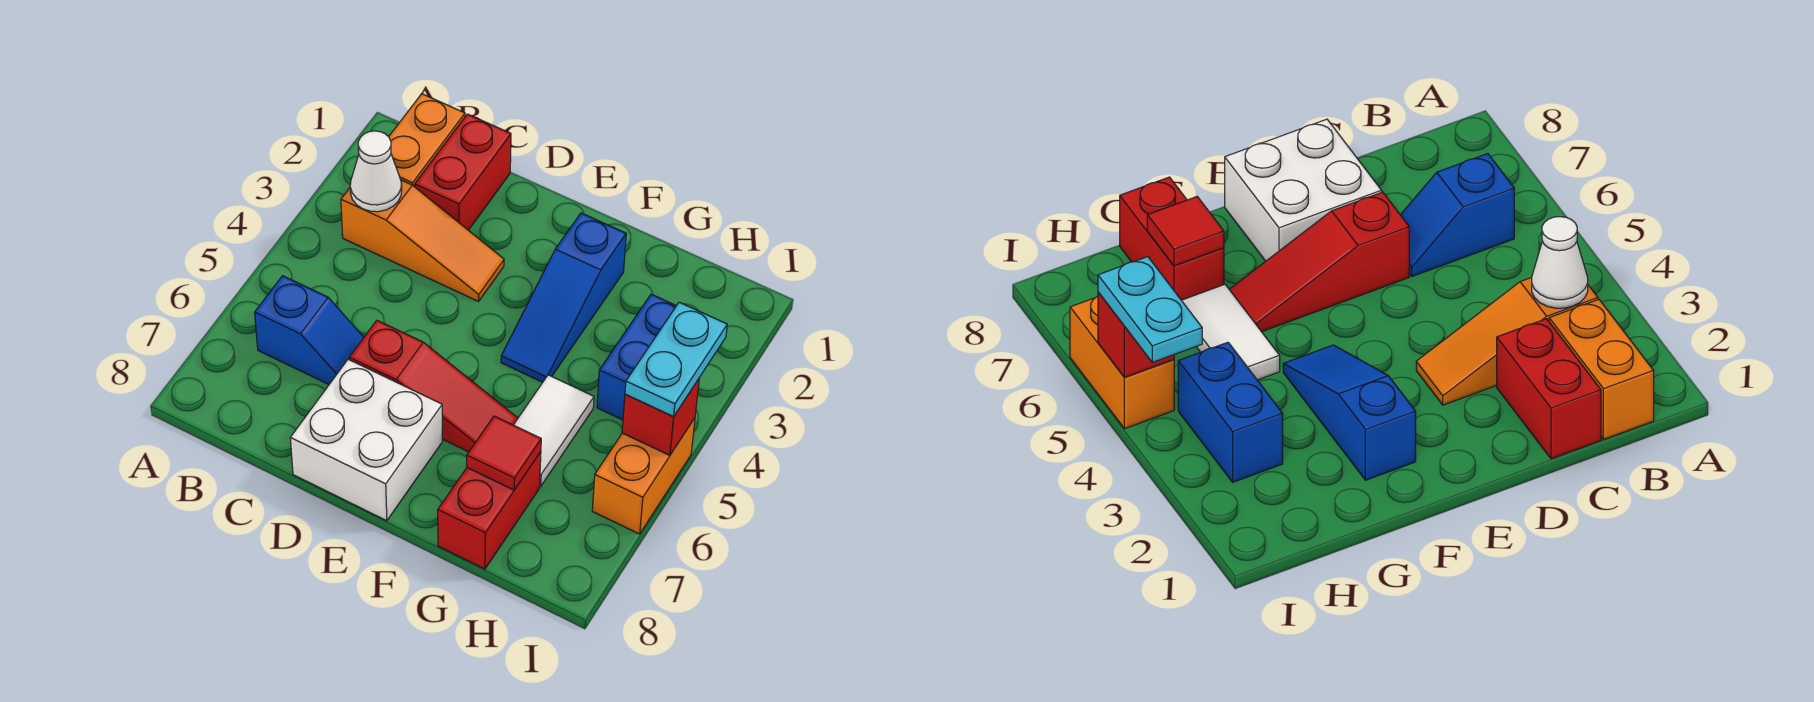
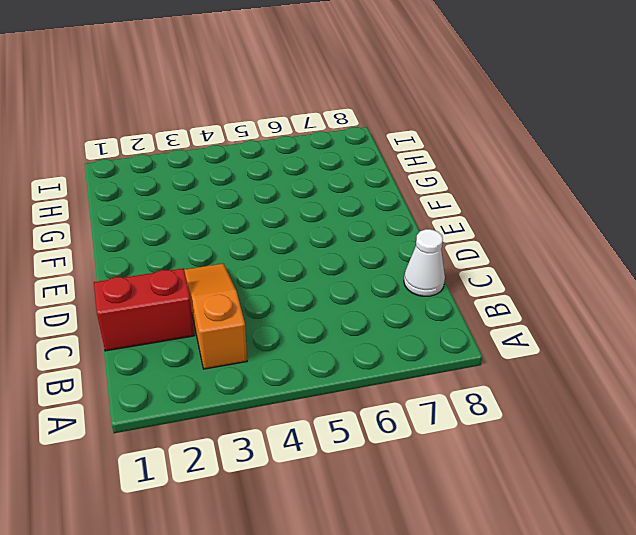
white 1x1 cone [404,229,445,296] -> white 1x1 cone moved to [350,131,402,212]
none -> orange 1x2 brick [389,94,465,187]
none -> blue 1x2 slope [255,276,364,384]
none -> red 1x3 slope [349,321,518,452]

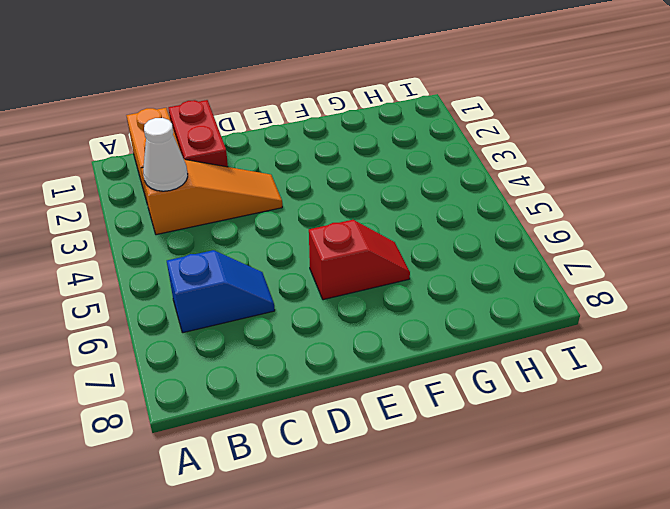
red 1x2 slope [309,220,410,300] -> red 1x3 slope [349,321,518,452]
none -> white 2x2 brick [290,359,442,521]
none -> blue 1x3 slope [501,213,626,382]
none -> white 1x2 tile [514,375,594,486]

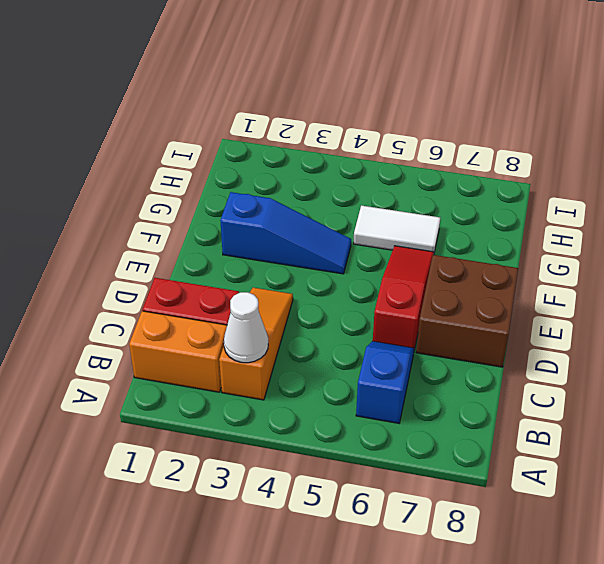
brown 2x2 brick [416,255,518,367] -> white 2x2 brick [290,359,442,521]
none -> red 1x2 brick [438,452,541,569]
none -> blue 1x2 brick [597,294,676,420]
none -> orange 1x2 brick [592,418,695,534]

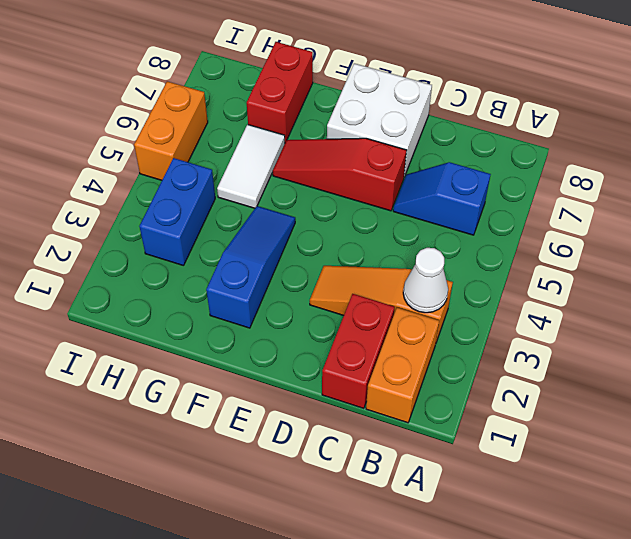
none -> red 1x1 tile [467,416,541,490]
none -> red 1x1 brick [622,379,699,455]
none -> cyan 1x2 plate [625,302,727,417]

